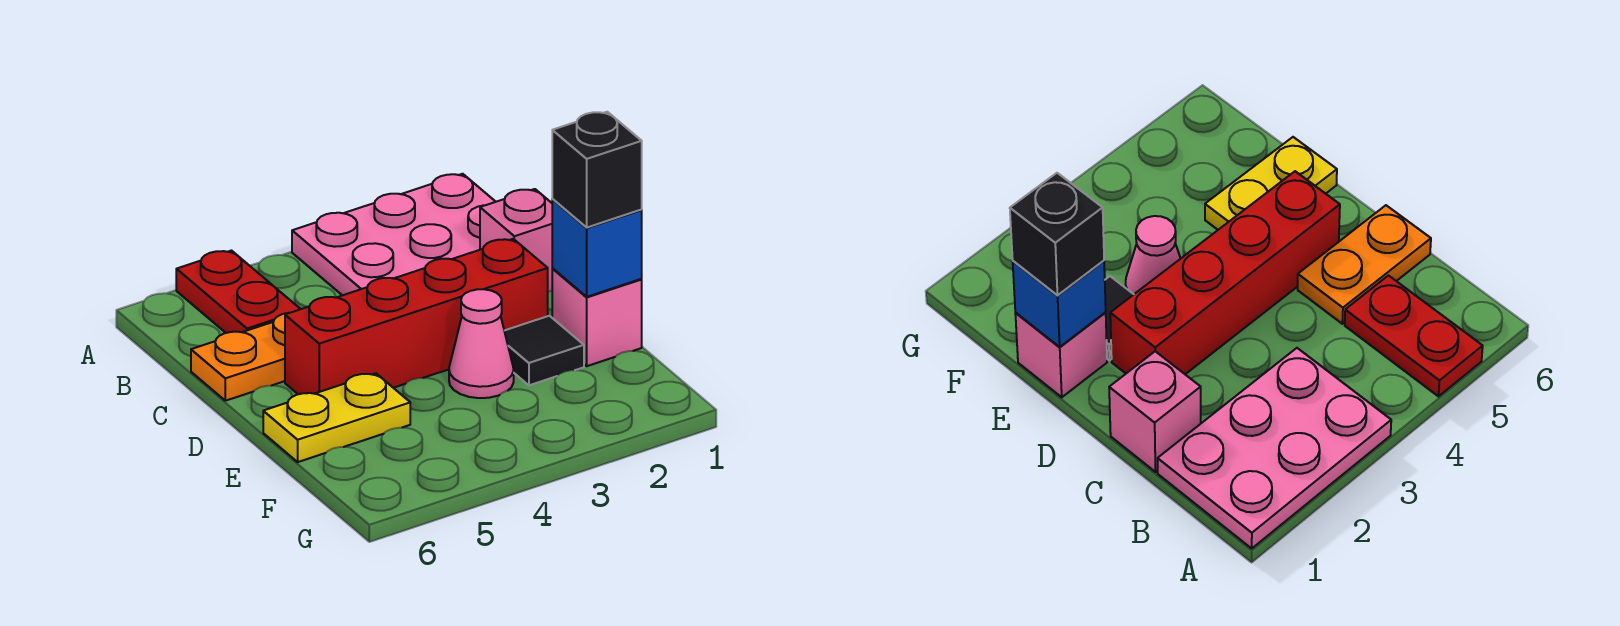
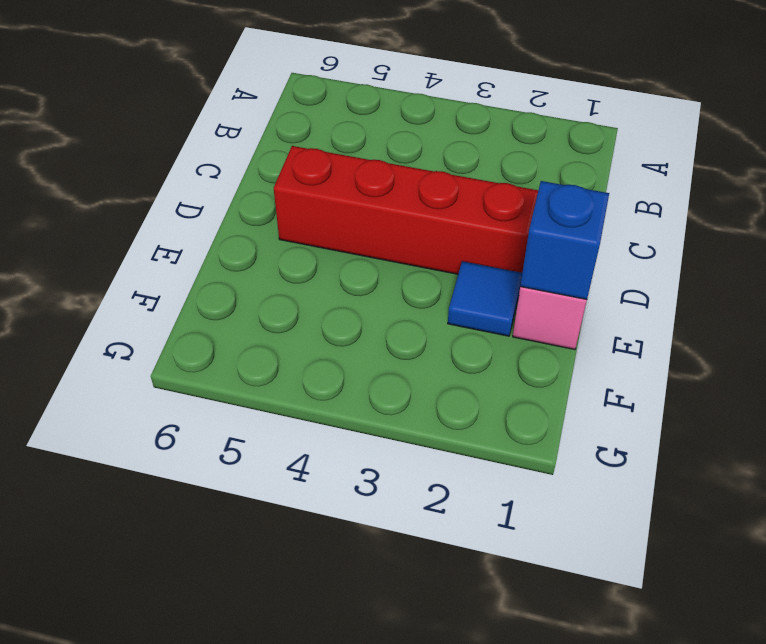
blue 1x1 tile [448,261,522,336] -> black 1x1 tile [505,316,584,385]
none -> pink 2x3 plate [292,174,496,295]
none -> red 1x2 plate [176,251,300,333]

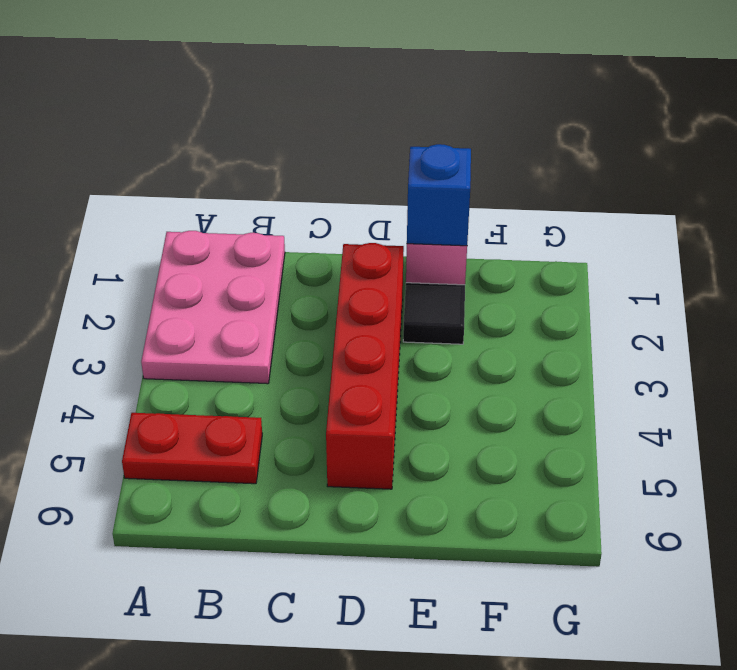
none -> pink 1x1 brick [480,189,553,292]
none -> orange 1x2 plate [191,313,288,401]

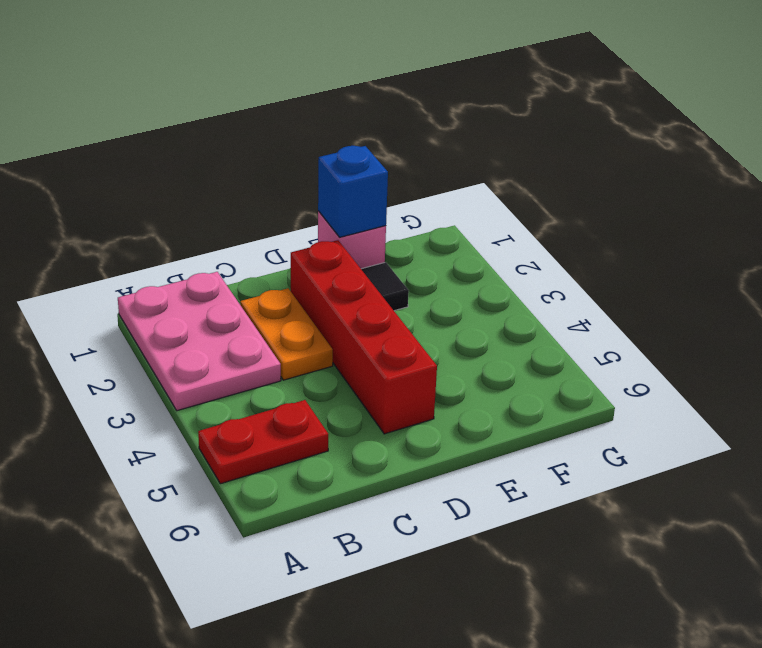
orange 1x2 plate [240,288,333,380] -> orange 1x2 plate moved to [191,313,288,401]
none -> pink 1x1 brick [480,189,553,292]
none -> pink 1x1 cone [449,289,514,398]

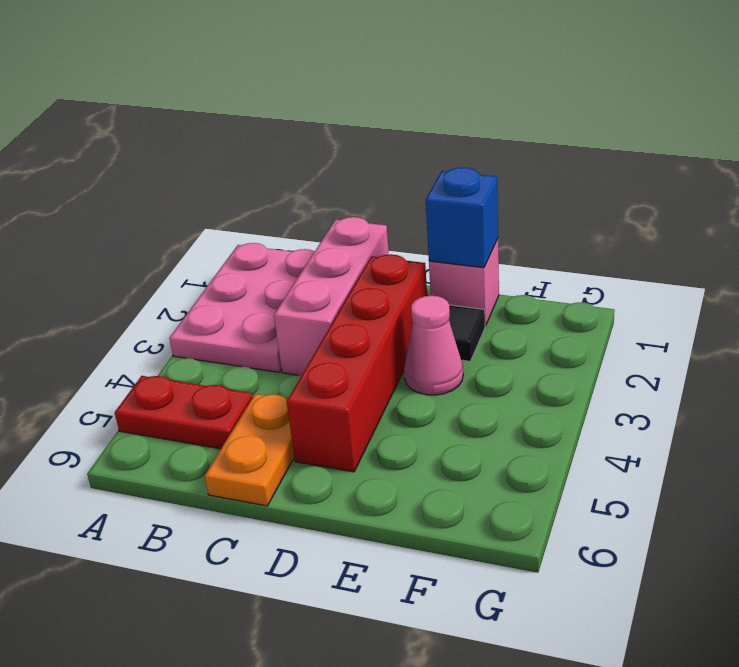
pink 1x3 brick [274,217,389,376] -> pink 1x1 brick [480,189,553,292]
none -> yellow 1x2 plate [263,373,410,462]
none -> black 1x1 brick [552,112,642,227]

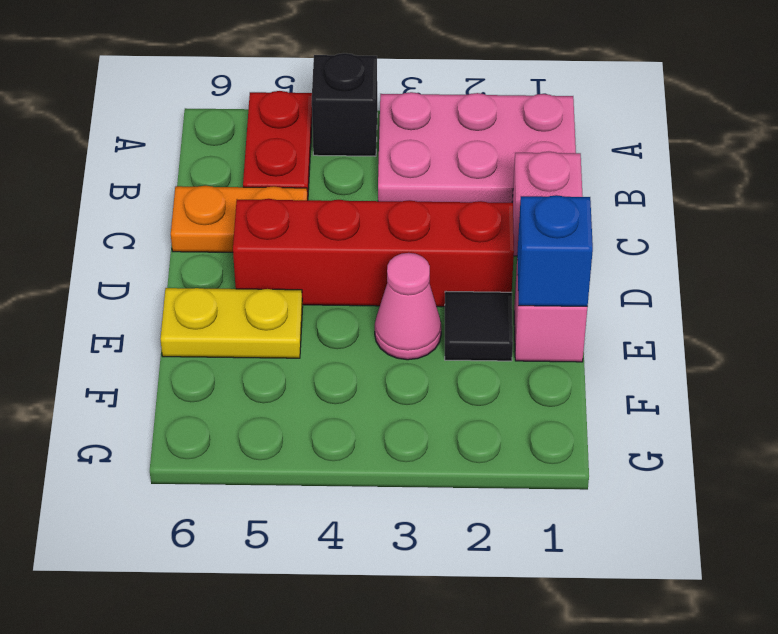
black 1x1 brick [312,53,377,156] -> black 1x1 brick moved to [552,112,642,227]

